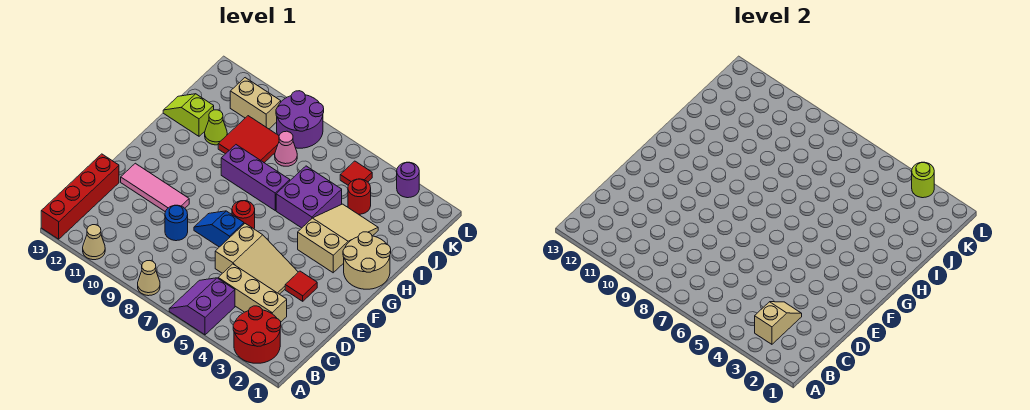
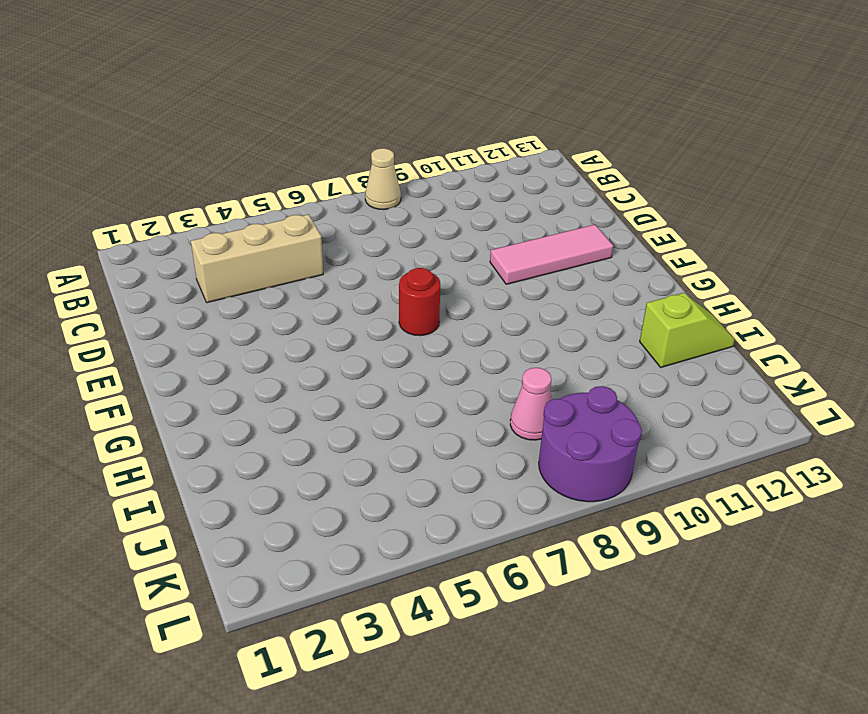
none -> red 2x2 round brick [233,306,281,363]
none -> purple 2x2 slope [169,278,235,335]
none -> tan 1x1 cone [83,225,105,260]

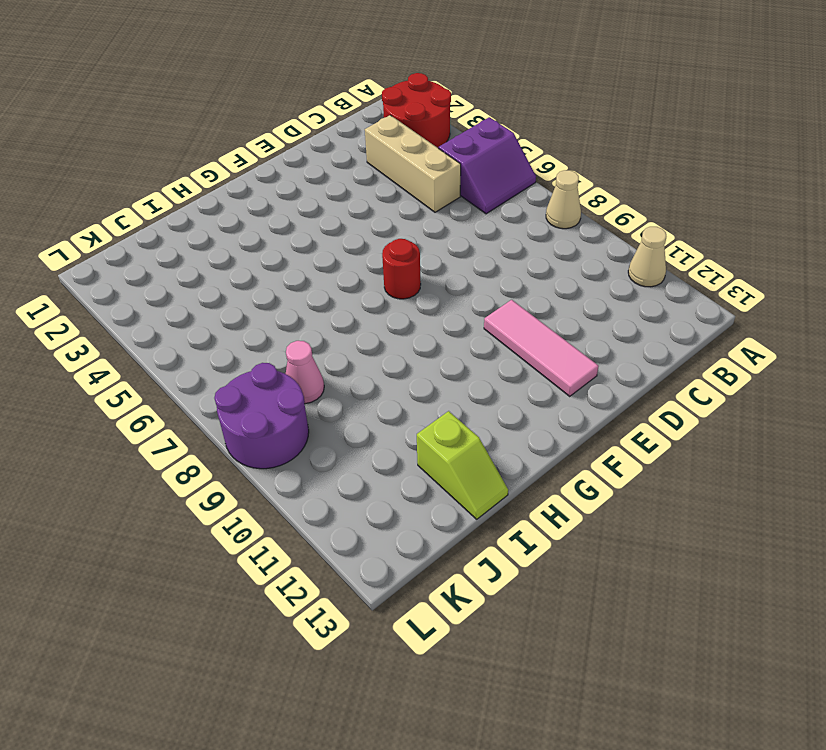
none -> red 1x4 brick [41,154,119,239]
none -> tan 2x3 slope [215,224,298,294]
none -> blue 1x1 round brick [165,205,188,241]

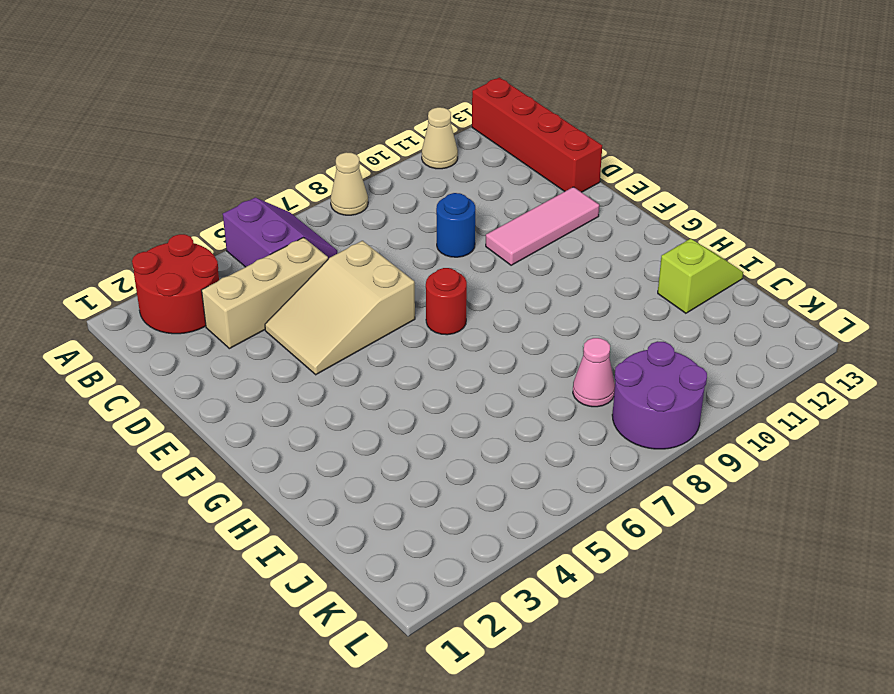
none -> red 1x1 tile [285,271,317,301]
none -> blue 1x2 slope [194,211,244,247]
none -> tan 2x2 round brick [343,232,391,289]

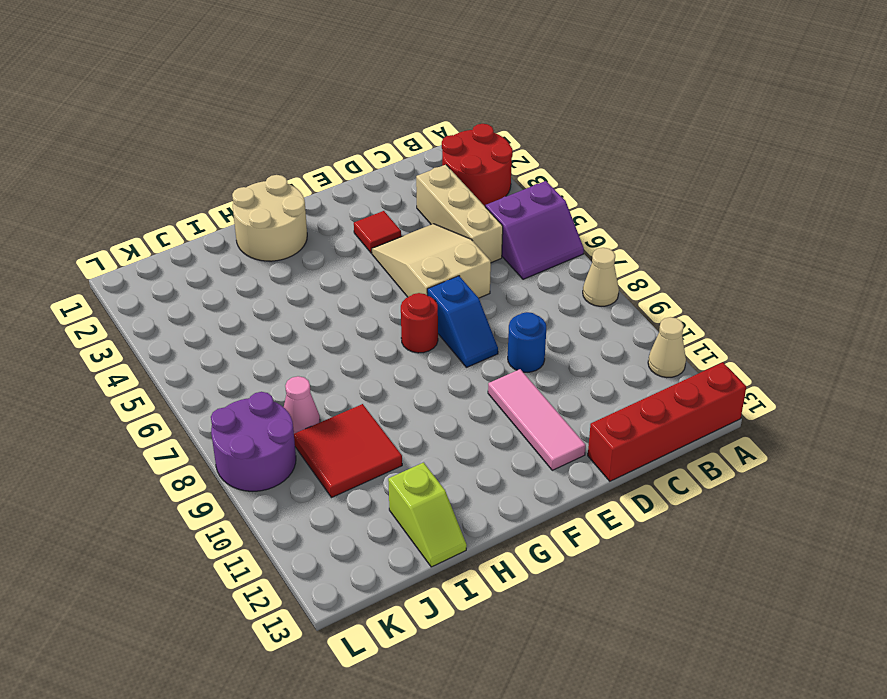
none -> tan 2x3 slope [298,204,378,273]
none -> purple 2x2 brick [276,166,342,228]
none -> purple 1x3 brick [221,145,290,210]

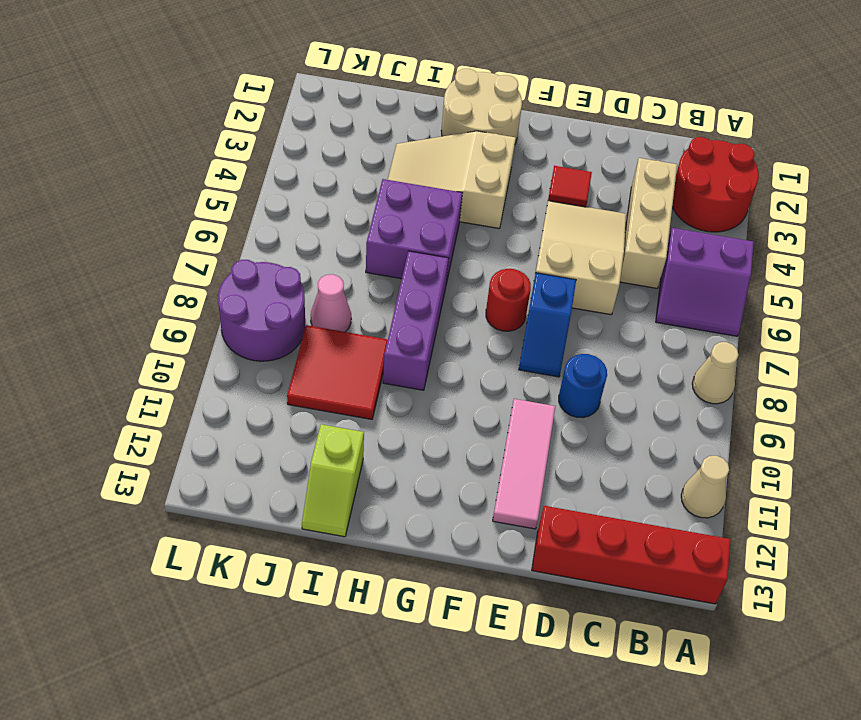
none -> lime 1x1 cone [205,110,227,145]
none -> red 1x1 round brick [348,179,371,214]
none -> red 1x1 tile [340,161,372,185]

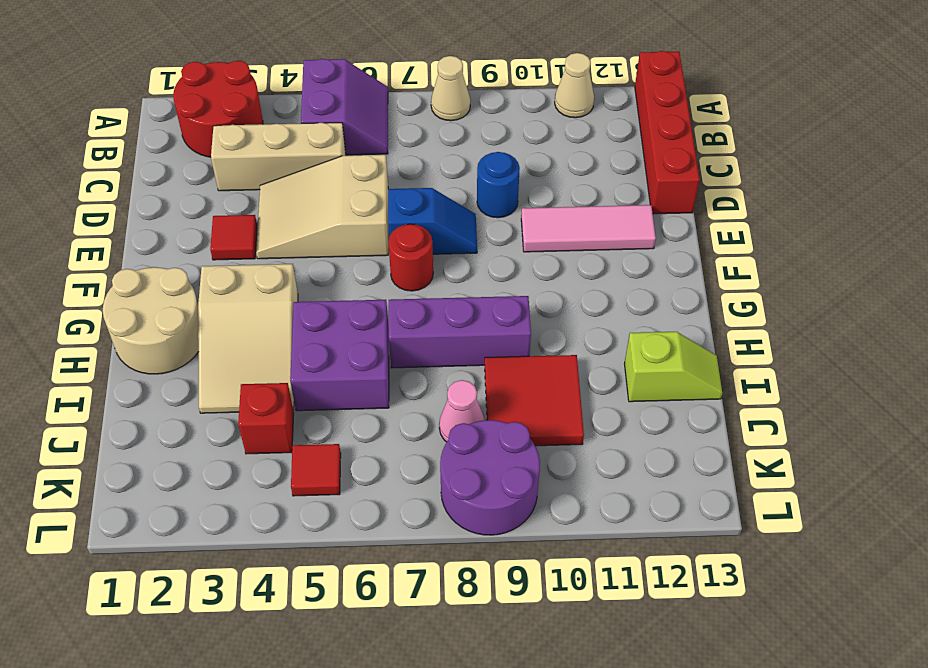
red 1x1 brick [238,383,294,454] -> red 1x1 round brick [348,179,371,214]
none -> lime 1x1 cone [205,110,227,145]
none -> tan 1x2 brick [230,78,281,129]
none -> purple 1x1 round brick [397,162,419,198]

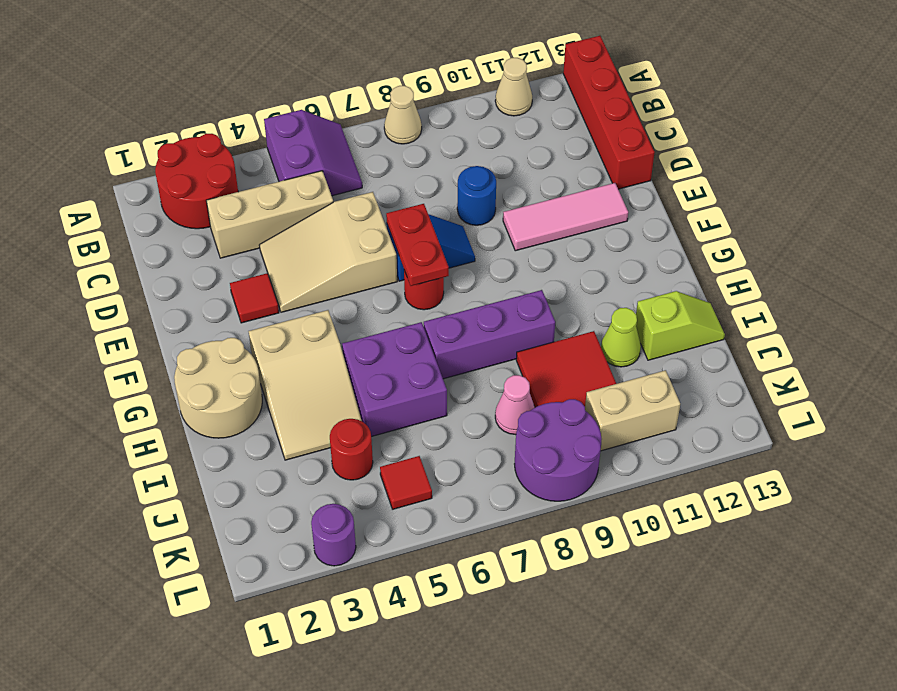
red 1x2 plate [386,204,449,286] -> none
none -> tan 1x2 slope [755,302,802,344]
none -> lime 1x1 round brick [912,162,934,198]

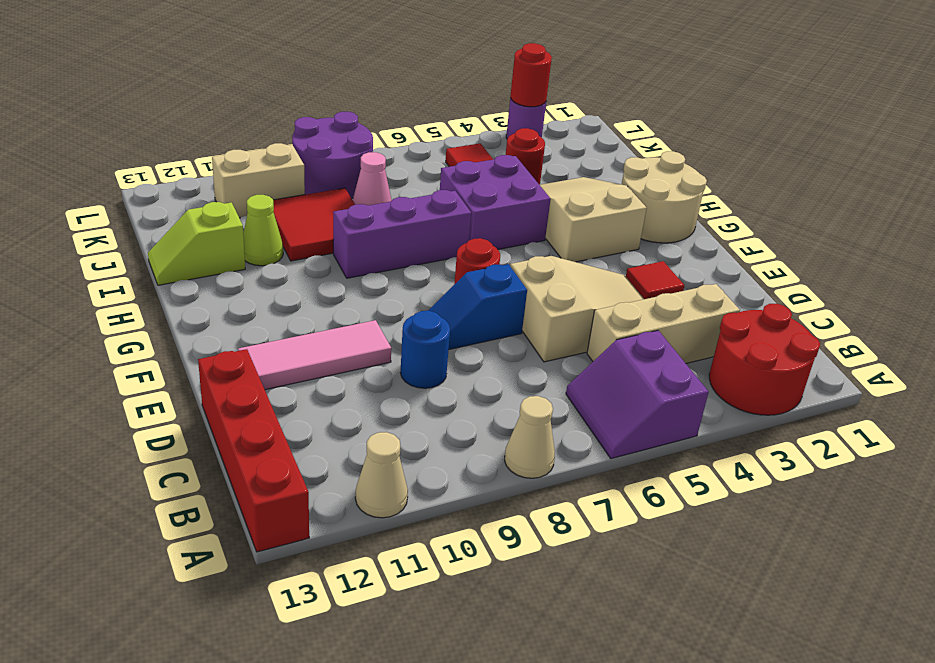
red 1x1 round brick [510,43,552,107] -> lime 1x1 round brick [912,162,934,198]
none -> tan 1x2 slope [755,302,802,344]

